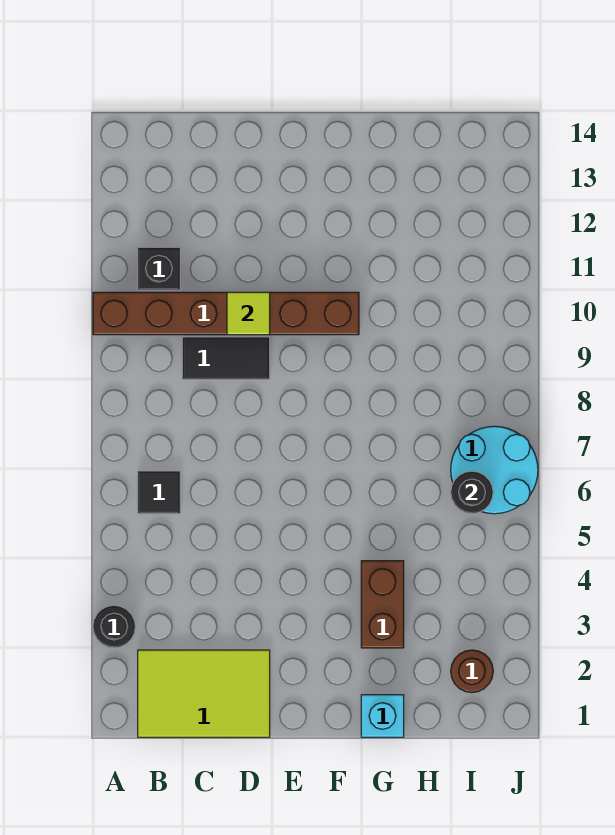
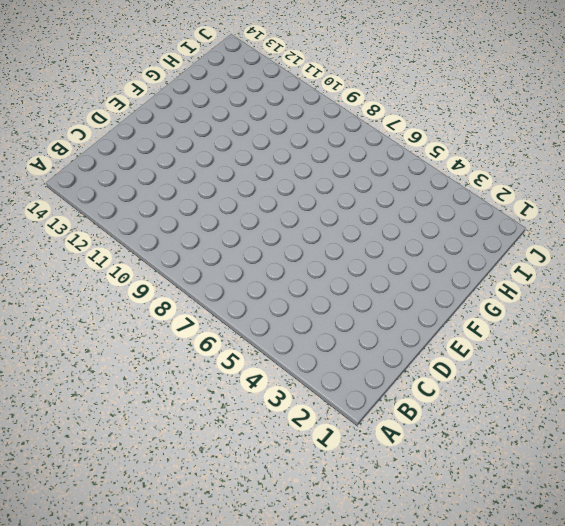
none -> black 1x1 round brick [93,605,135,648]
none -> brown 1x6 brick [93,292,359,335]
none -> lime 2x3 tile [138,650,270,737]

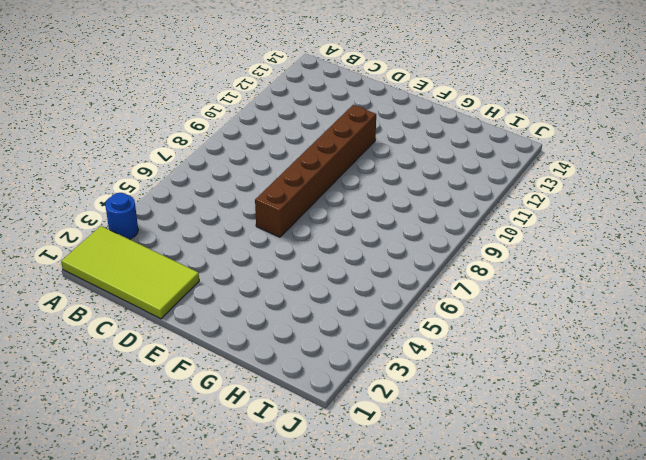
lime 2x4 tile [61,226,199,319] -> lime 2x3 tile [138,650,270,737]
blue 1x1 round brick [105,193,138,239] -> black 1x1 round brick [93,605,135,648]
brown 1x6 brick [255,105,376,237] -> brown 1x6 brick turned to [93,292,359,335]
none -> black 1x1 tile [138,471,180,514]
none -> black 1x1 brick [138,247,180,290]
none -> black 1x2 tile [182,337,270,379]

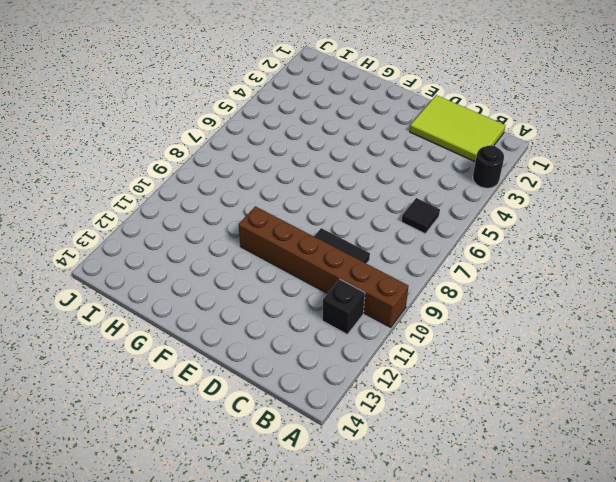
none -> cyan 1x1 brick [361,695,404,737]
none -> brown 1x2 brick [361,561,404,648]
none -> brown 1x1 round brick [451,650,493,693]

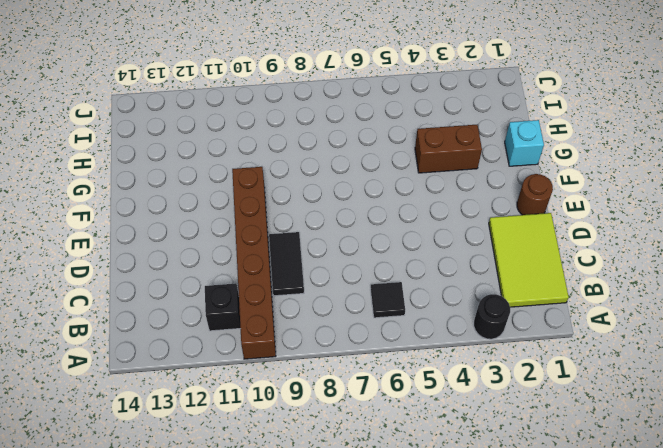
brown 1x1 round brick [517,174,553,215] -> brown 1x1 round brick moved to [451,650,493,693]
none -> cyan 2x2 round brick [451,426,538,514]
none -> lime 1x1 tile [227,292,270,335]
none -> black 1x1 round brick [451,471,493,514]

